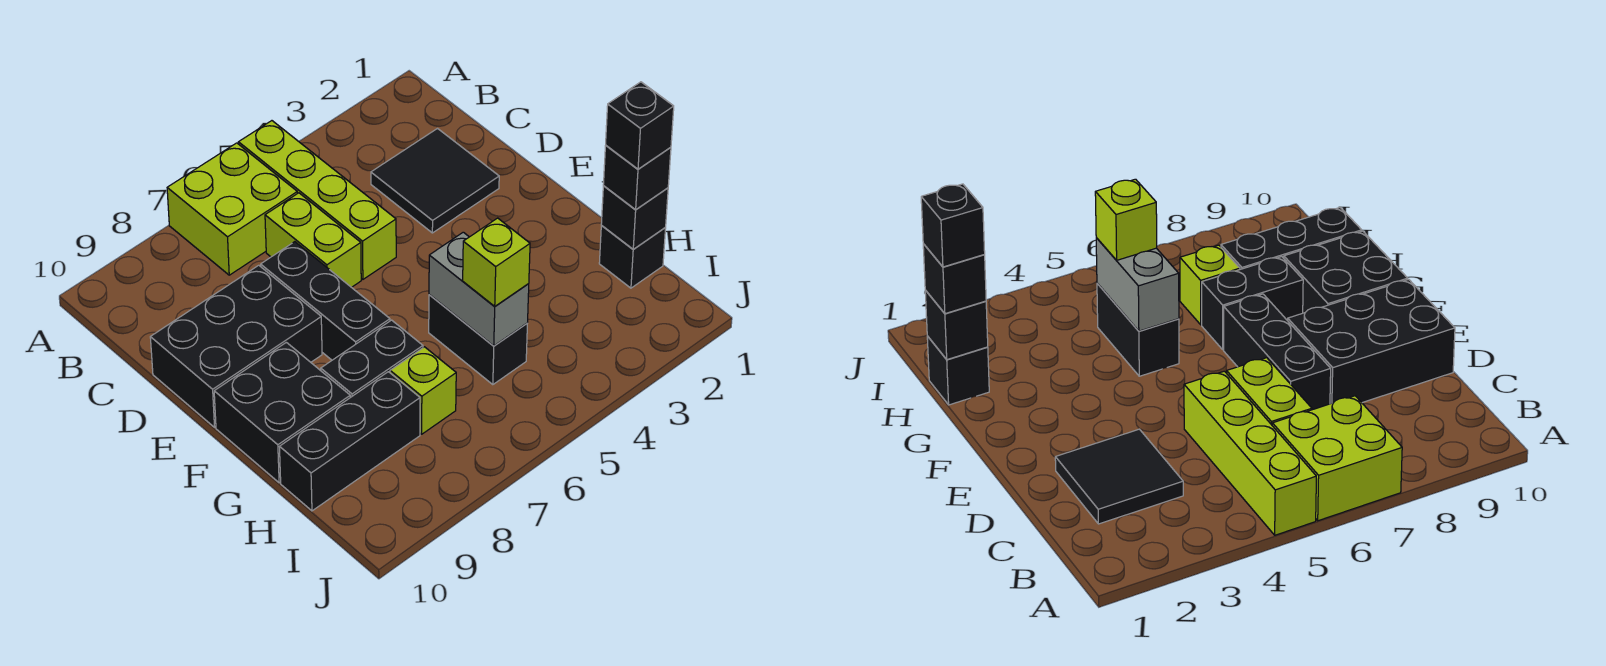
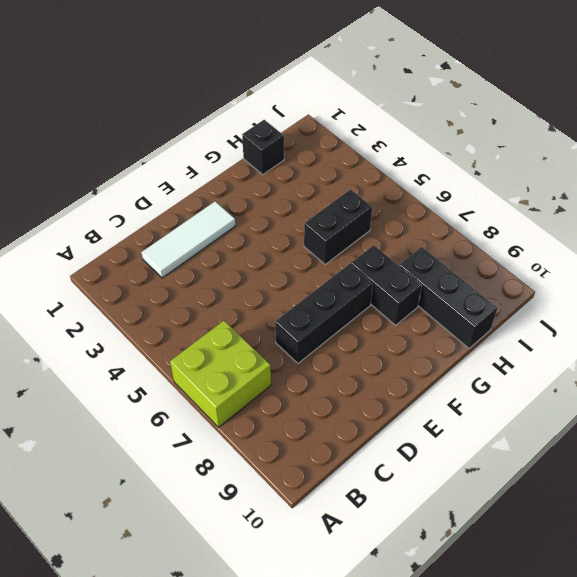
white 1x3 tile [141,201,235,278] -> black 2x2 tile [371,129,499,233]
none -> lime 1x4 brick [239,121,396,279]
none -> lime 1x2 brick [265,193,361,287]
none -> black 2x3 brick [150,265,322,427]

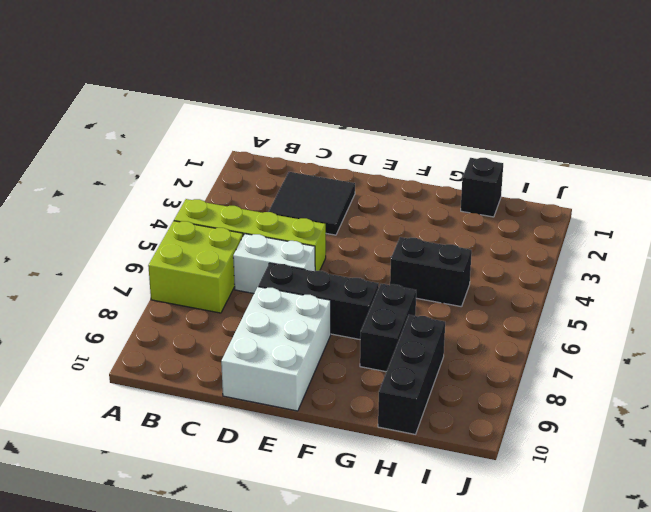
white 1x2 brick [233,234,316,293] -> lime 1x2 brick [265,193,361,287]
white 2x3 brick [221,287,331,411] -> black 2x3 brick [150,265,322,427]
none -> black 2x2 brick [214,342,350,483]
none -> lime 1x1 brick [390,347,456,434]
none -> grey 1x2 brick [429,232,529,346]

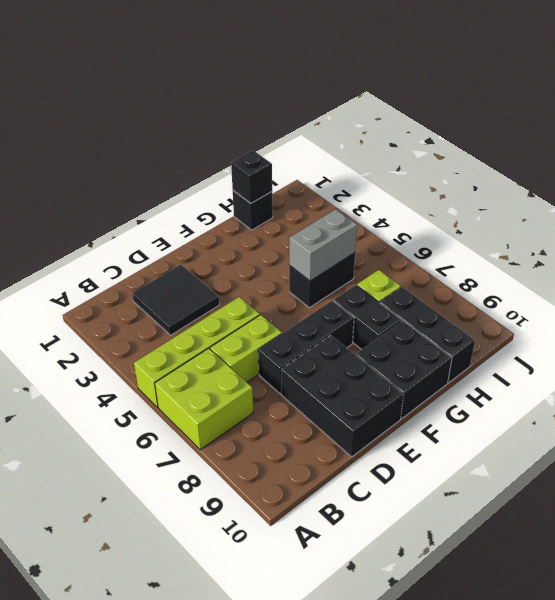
none -> black 1x1 brick [603,146,671,210]
none -> lime 1x1 brick [463,218,530,306]
none -> black 1x1 brick [606,82,674,169]

